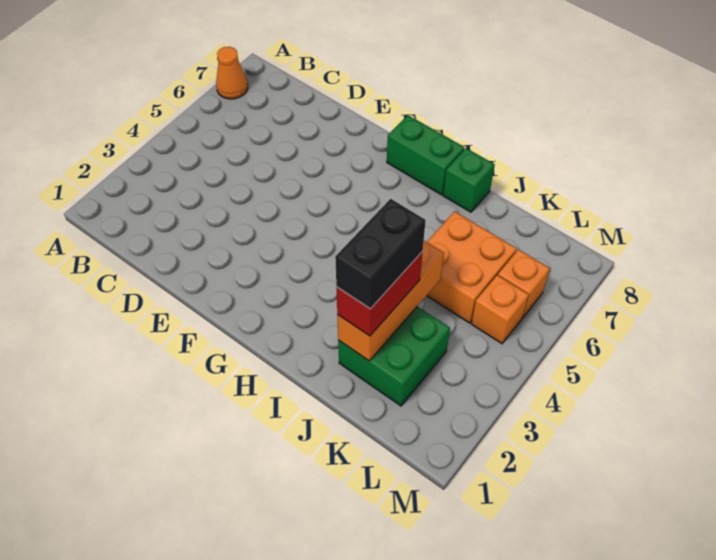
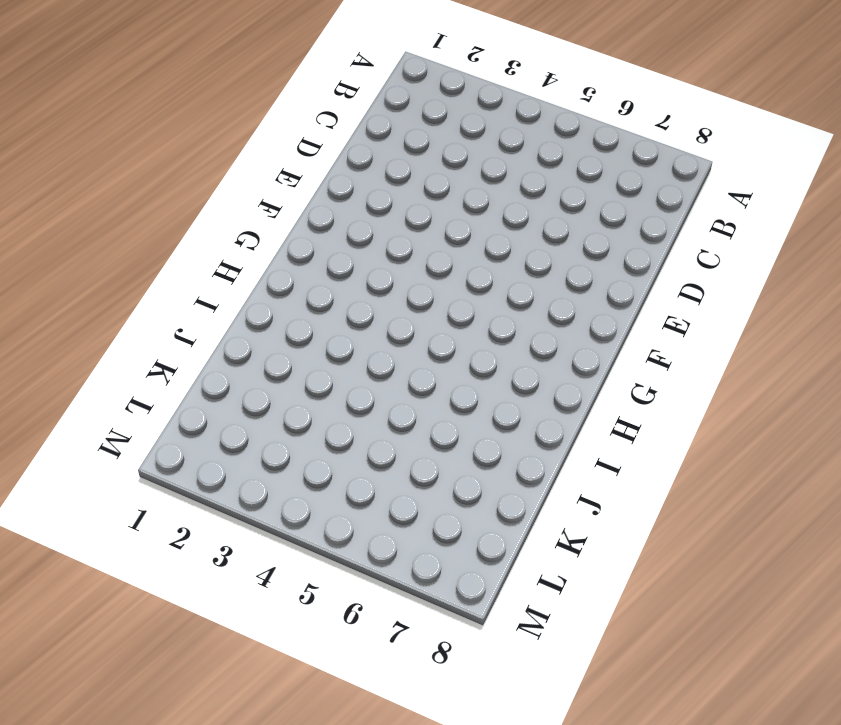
none -> orange 1x1 cone [216,47,248,99]
none -> green 1x2 brick [387,115,465,195]

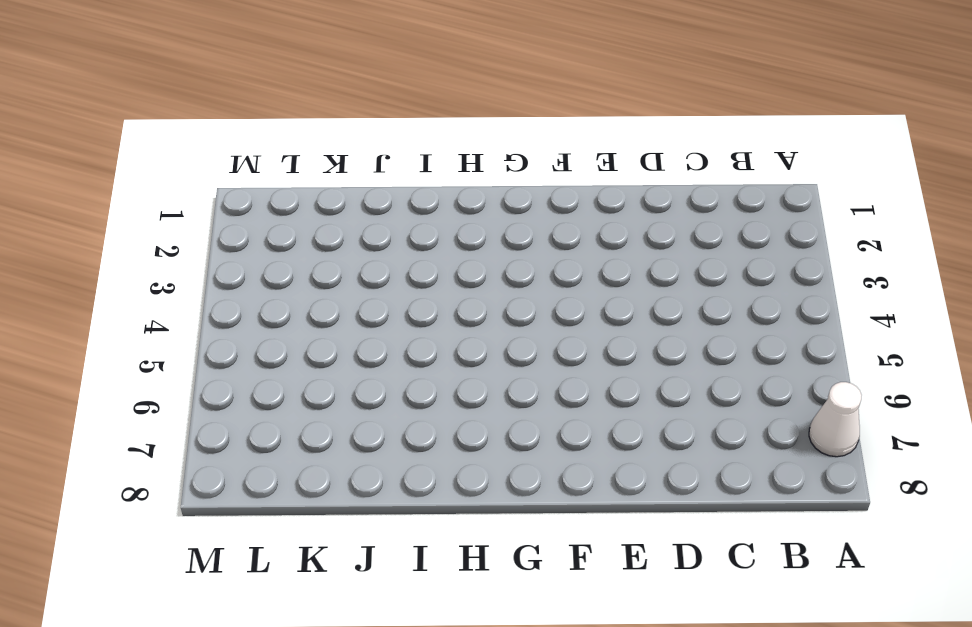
white 1x1 cone [809,382,862,457] -> orange 1x1 cone [216,47,248,99]
none -> green 1x2 brick [387,115,465,195]
none -> green 1x1 brick [443,148,495,212]

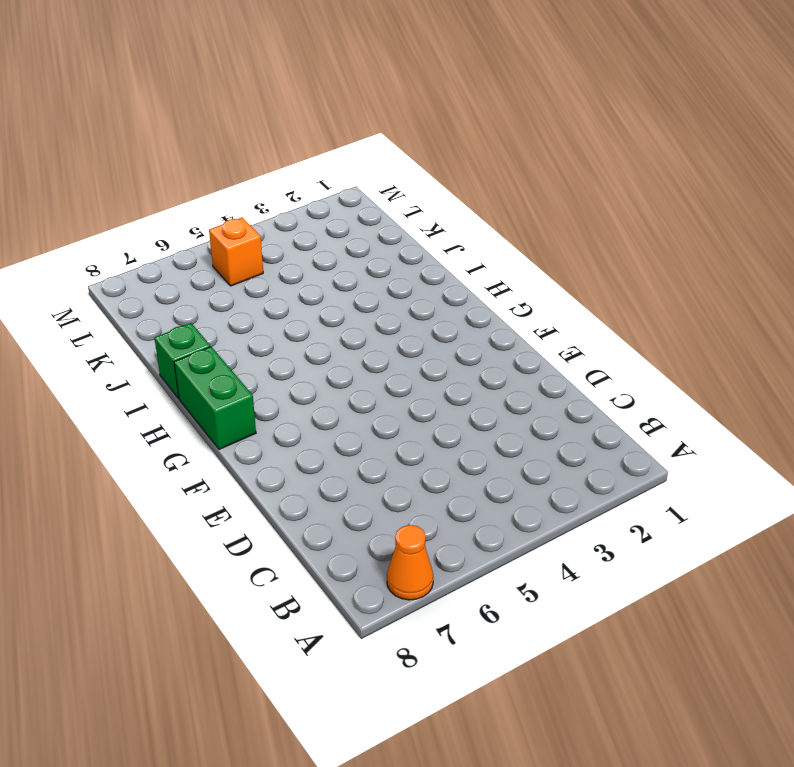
none -> green 2x2 brick [338,307,450,406]
none -> orange 2x2 brick [427,211,517,323]

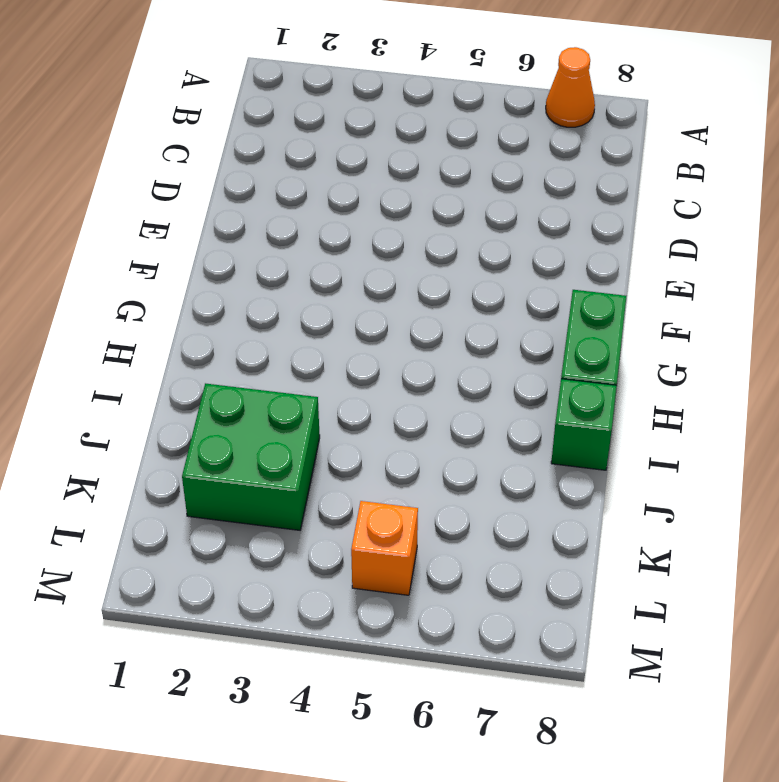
none -> orange 2x2 brick [427,211,517,323]
none -> orange 1x1 brick [498,249,550,317]

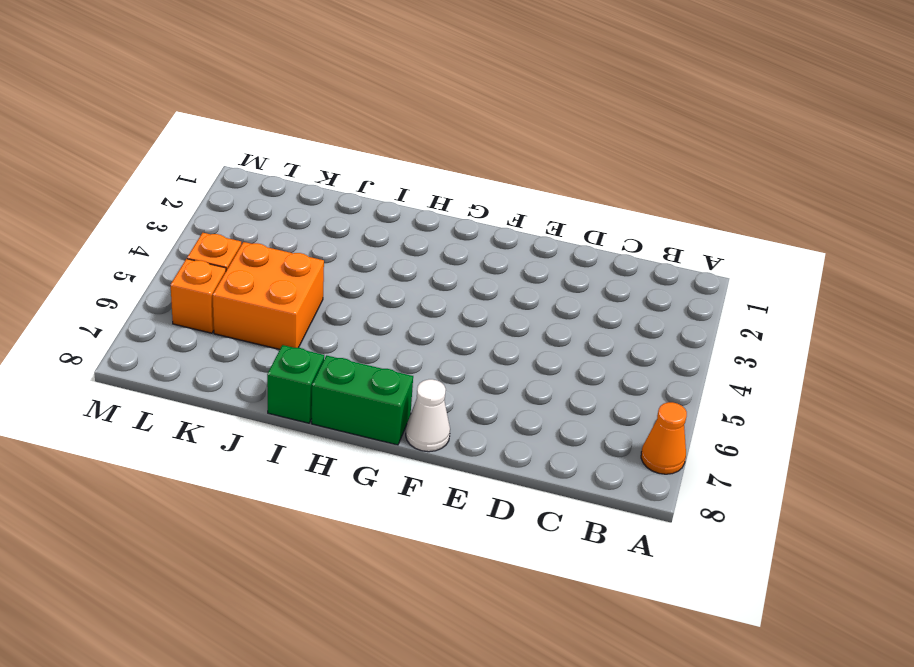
white 1x1 cone [406,379,450,452] -> none
none -> green 2x2 brick [338,307,450,406]
none -> orange 1x3 brick [337,241,444,361]

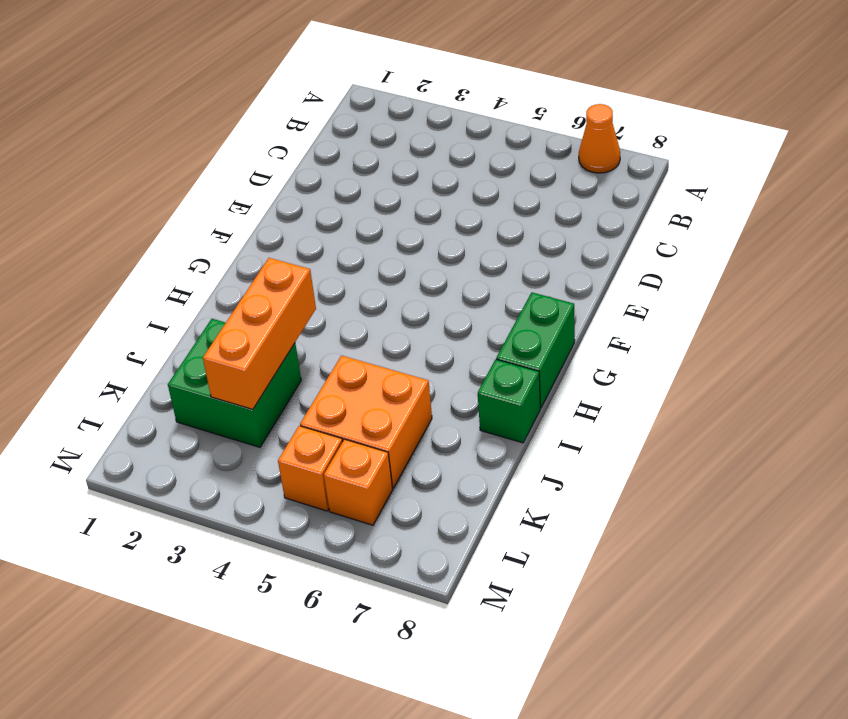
orange 1x3 brick [203,258,316,409] -> orange 1x3 brick turned to [337,241,444,361]
none -> red 1x2 brick [336,251,423,336]
none -> black 1x2 brick [335,199,426,309]

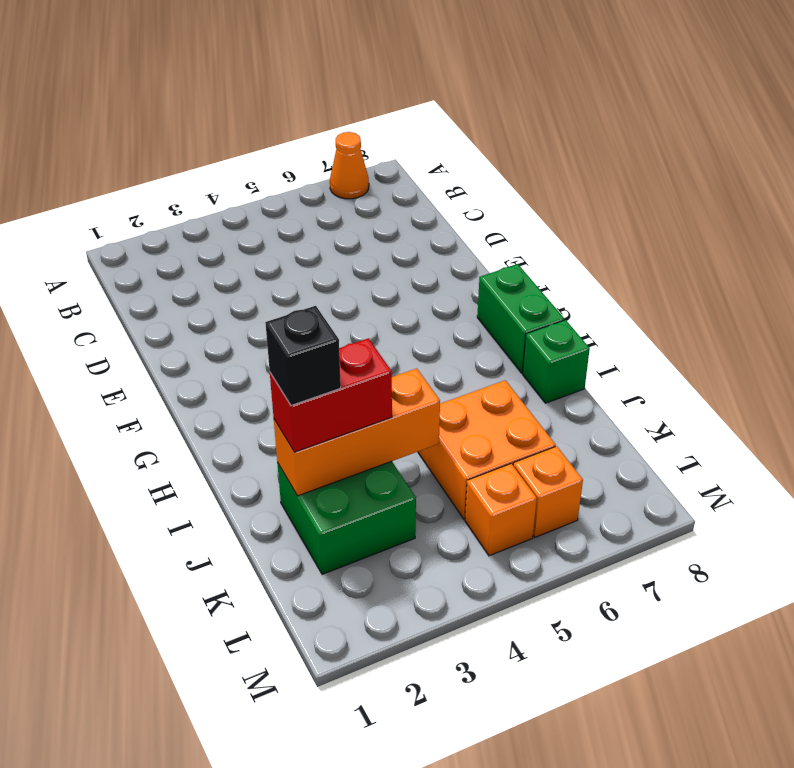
black 1x1 brick [265,306,341,405] -> black 1x2 brick [335,199,426,309]

